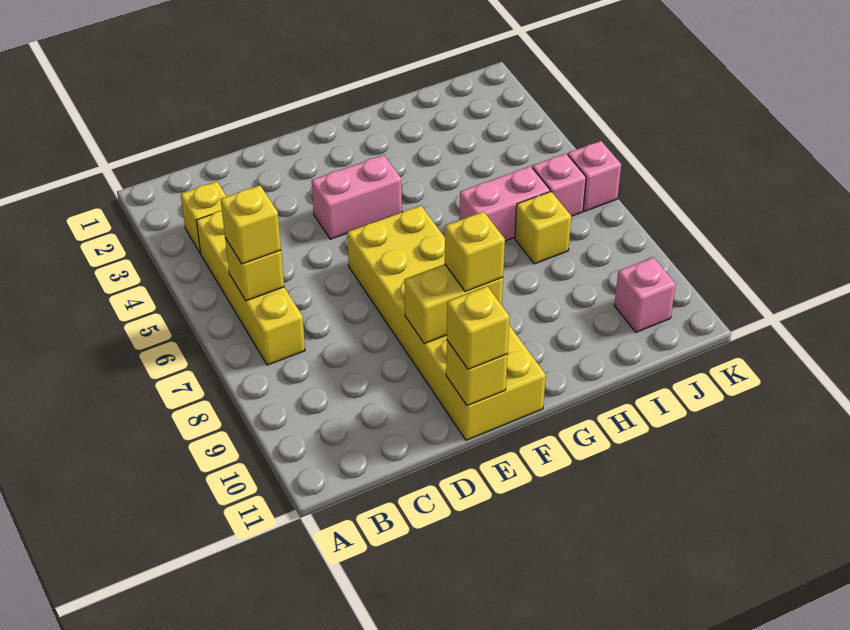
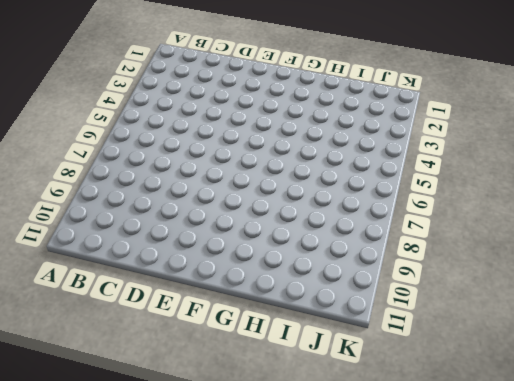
none -> yellow 1x1 brick [181,182,227,253]
none -> yellow 1x4 brick [196,211,305,365]
none -> pink 1x2 brick [312,155,402,239]

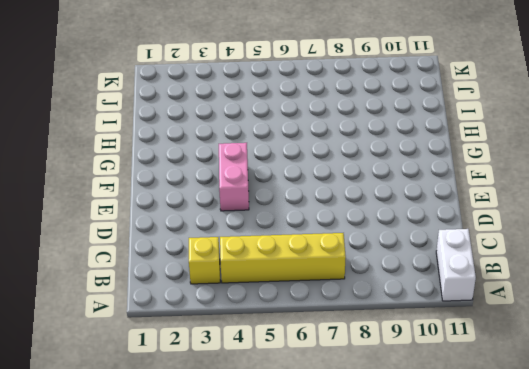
white 1x2 brick [436,229,476,301] -> none
none -> yellow 2x6 brick [347,206,546,440]
none -> pink 1x2 brick [459,166,550,241]
none -> yellow 1x1 brick [515,191,571,264]

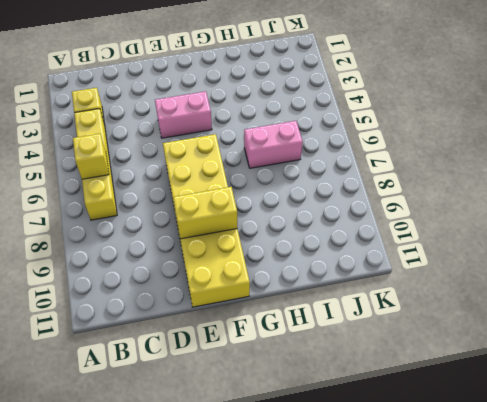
none -> yellow 1x1 brick [515,191,571,264]
none -> pink 1x1 brick [532,154,586,216]
none -> pink 1x1 brick [614,257,676,332]

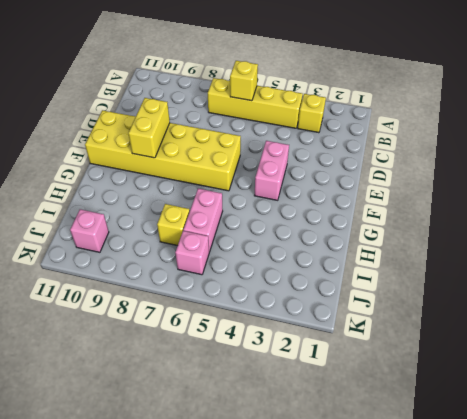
none -> pink 1x1 brick [568,141,621,211]
none -> yellow 1x1 brick [446,340,508,406]
none -> yellow 1x1 brick [221,185,281,264]

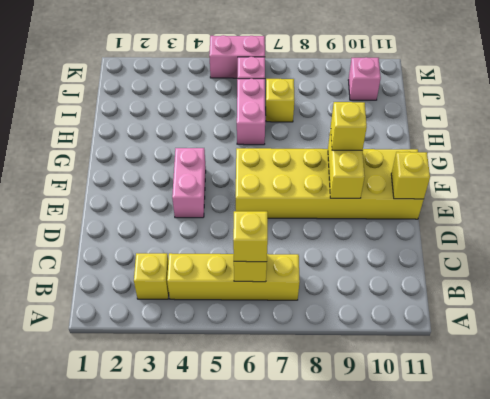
pink 1x2 brick [209,35,265,78] -> pink 1x1 brick [568,141,621,211]
none -> yellow 1x1 brick [447,286,510,369]

